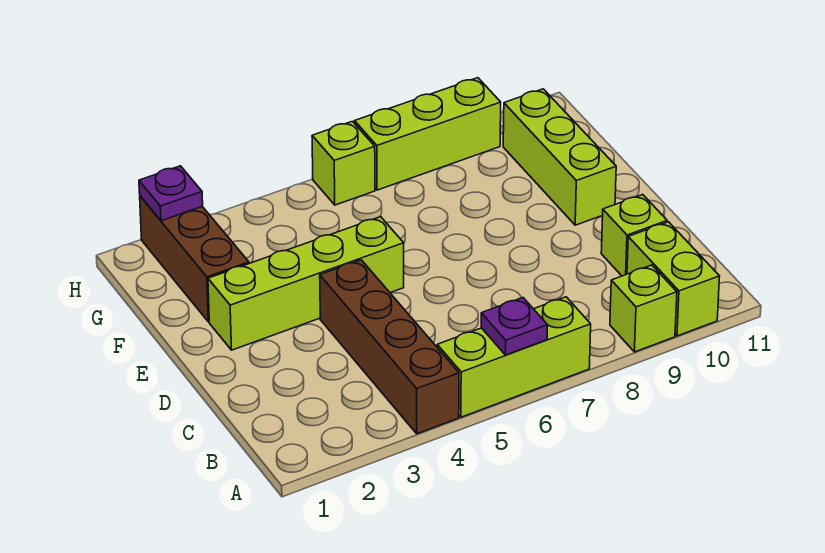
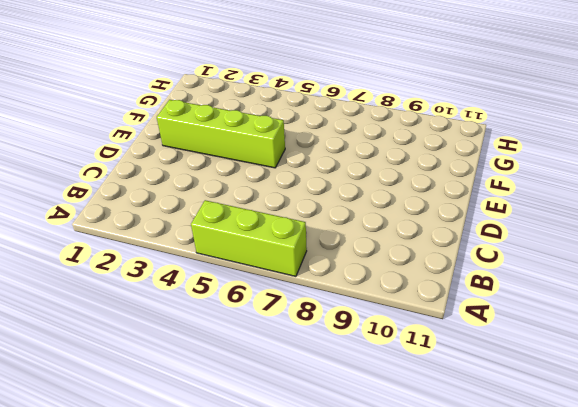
none -> brown 1x4 brick [320,260,459,434]
none -> lime 1x1 brick [610,265,677,352]
none -> lime 1x2 brick [627,222,720,336]

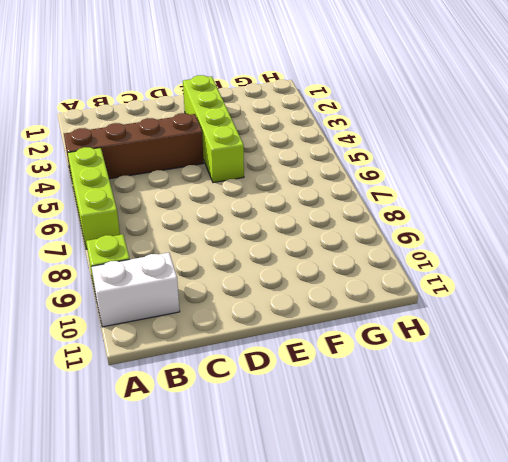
white 1x2 brick [91,253,180,327] -> lime 1x2 brick [627,222,720,336]
none -> lime 1x1 brick [601,195,667,276]
none -> lime 1x3 brick [503,89,616,225]
none -> brown 1x3 brick [140,196,249,322]

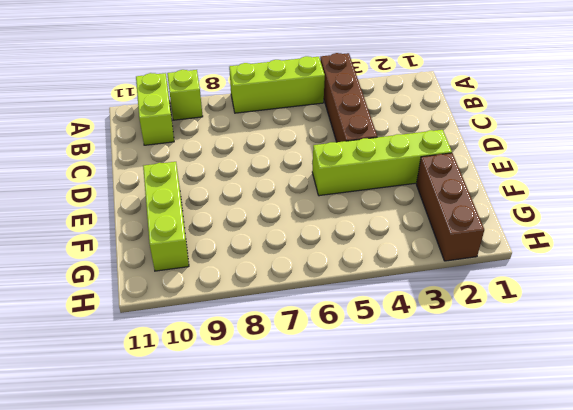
none -> lime 1x1 brick [601,195,667,276]
none -> lime 1x1 brick [312,121,375,205]
none -> lime 1x3 brick [355,78,501,190]

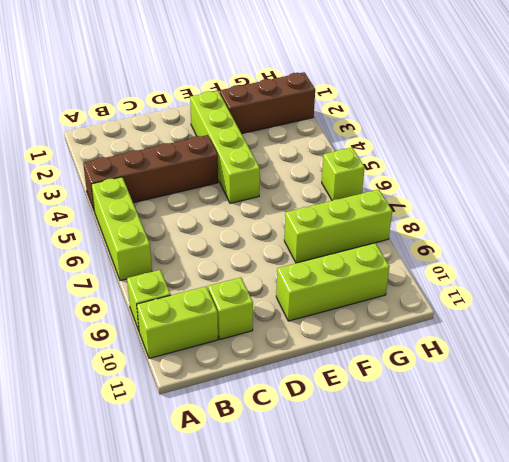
lime 1x3 brick [284,189,392,263] -> lime 1x3 brick turned to [355,78,501,190]
none -> purple 1x1 plate [481,298,548,355]
none -> purple 1x1 plate [139,166,203,221]

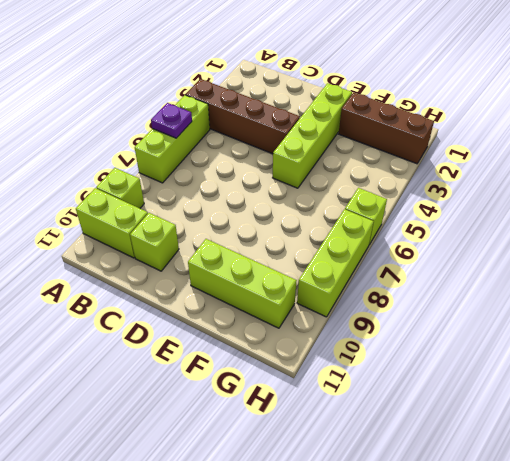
none -> purple 1x1 plate [139,166,203,221]

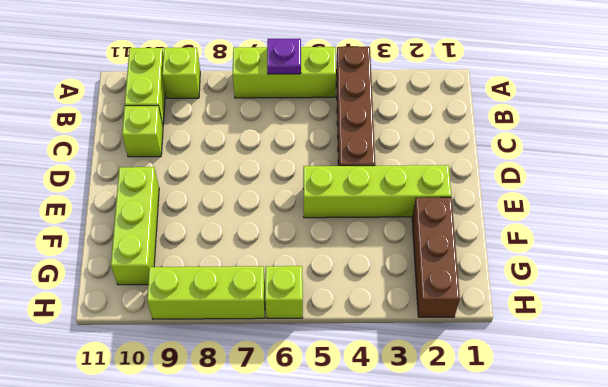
none -> purple 1x1 plate [139,166,203,221]

